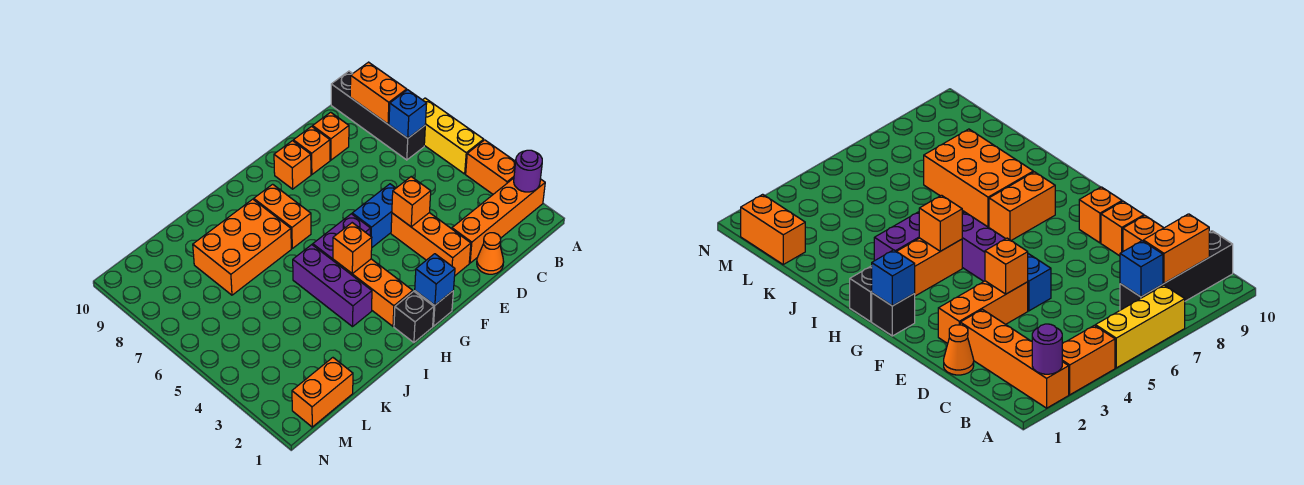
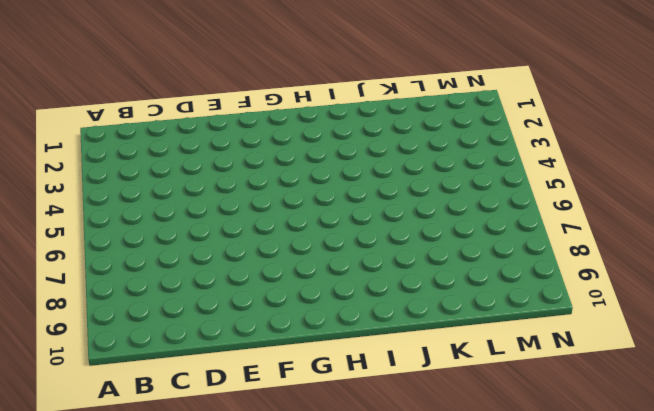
none -> orange 1x4 brick [452,178,545,263]
none -> orange 1x2 brick [466,140,516,194]
none -> yellow 1x3 brick [423,98,484,174]

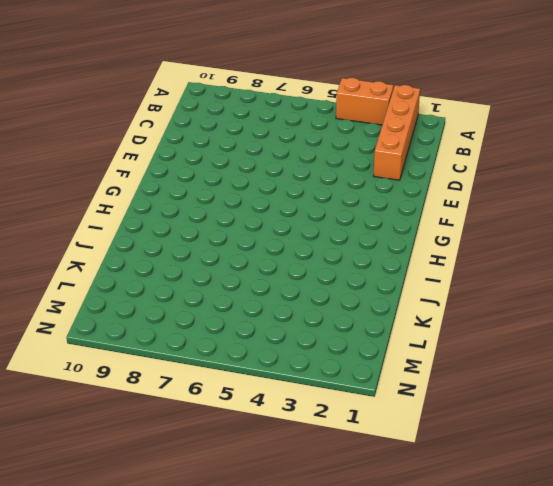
none -> yellow 1x3 brick [423,98,484,174]
none -> black 1x4 brick [331,71,425,160]
none -> orange 1x1 cone [477,233,504,274]

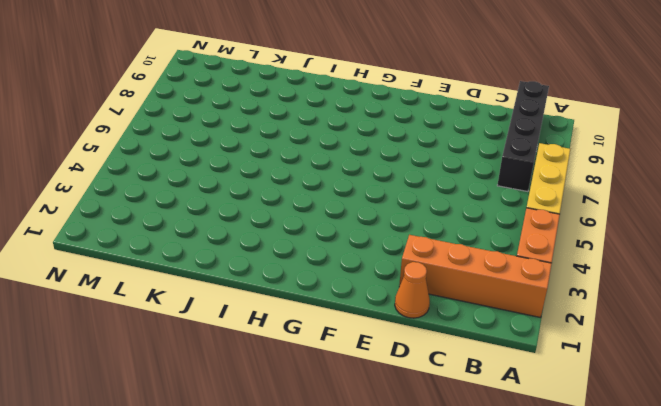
none -> orange 1x1 brick [313,112,349,160]
none -> orange 1x3 brick [391,213,471,275]
none -> blue 1x2 brick [352,184,396,247]

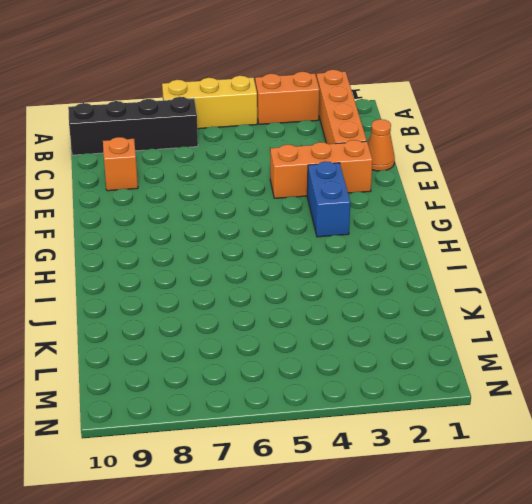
blue 1x2 brick [307,161,350,237] -> blue 1x2 brick moved to [352,184,396,247]
none -> orange 1x1 brick [293,126,330,175]
none -> orange 1x1 brick [274,141,311,189]
none -> black 1x1 brick [415,291,453,326]

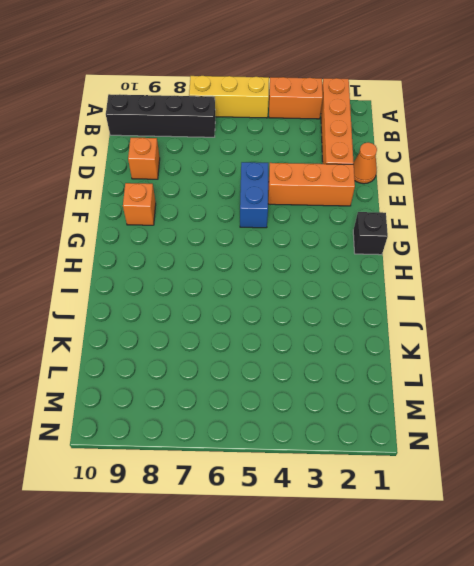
none -> orange 1x1 brick [293,126,330,175]
none -> purple 1x2 brick [313,214,371,260]
none -> black 1x1 brick [394,291,434,343]

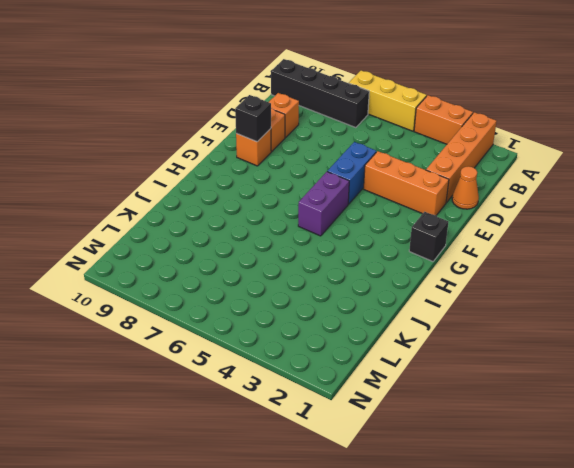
black 1x1 brick [235,95,271,142] -> black 1x1 brick moved to [394,291,434,343]
none -> orange 1x3 brick [333,259,413,326]
none -> orange 1x2 brick [254,184,311,248]
none -> purple 1x3 brick [293,245,372,327]

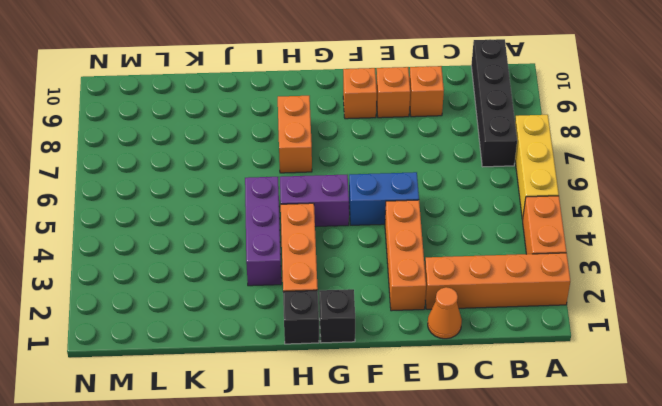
none -> orange 2x3 brick [193,199,291,295]
none -> orange 1x2 brick [292,358,353,427]
none -> purple 1x1 round brick [514,150,542,192]

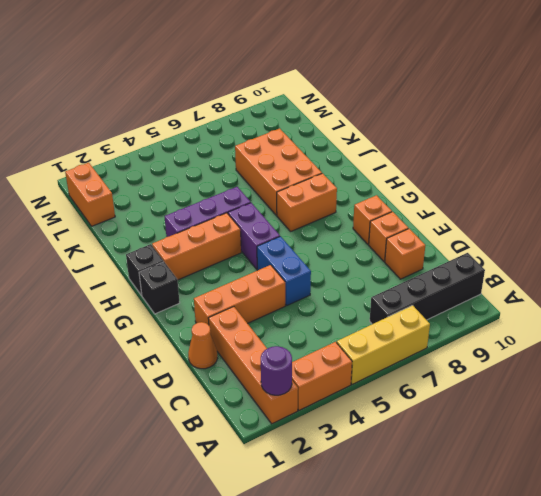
none -> blue 1x1 brick [389,90,427,138]
none -> orange 1x2 brick [350,62,407,124]
none -> orange 1x1 brick [392,177,431,227]

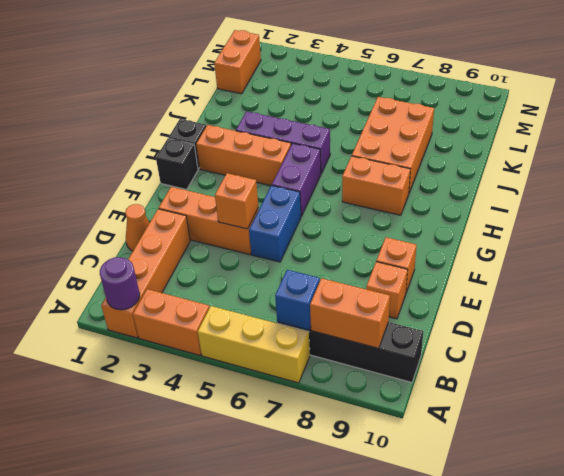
none -> orange 1x1 brick [274,141,311,189]
none -> blue 1x1 brick [415,254,455,305]
none -> orange 1x1 brick [333,223,372,273]

